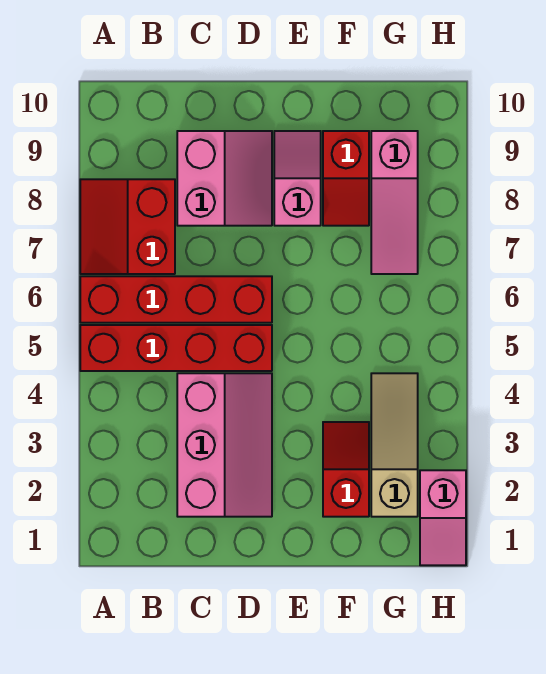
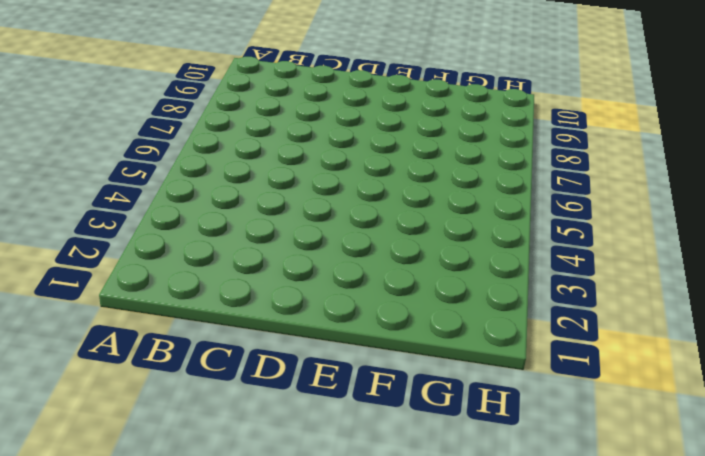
none -> red 1x4 brick [80,325,272,371]
none -> red 1x4 brick [80,276,272,323]

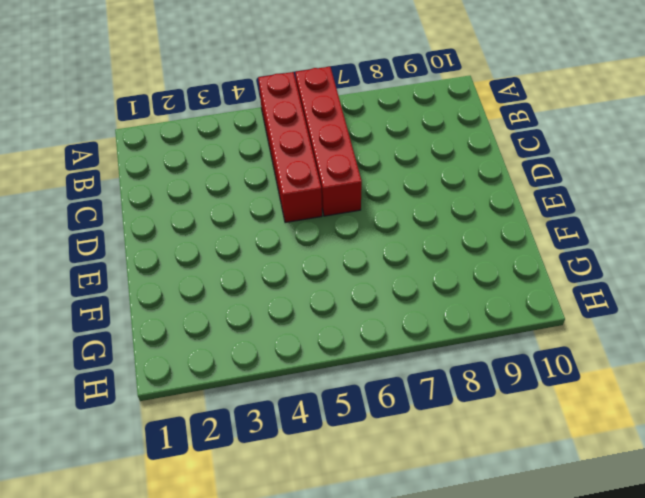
none -> red 2x2 slope [80,179,175,274]
none -> pink 2x3 slope [177,373,272,517]

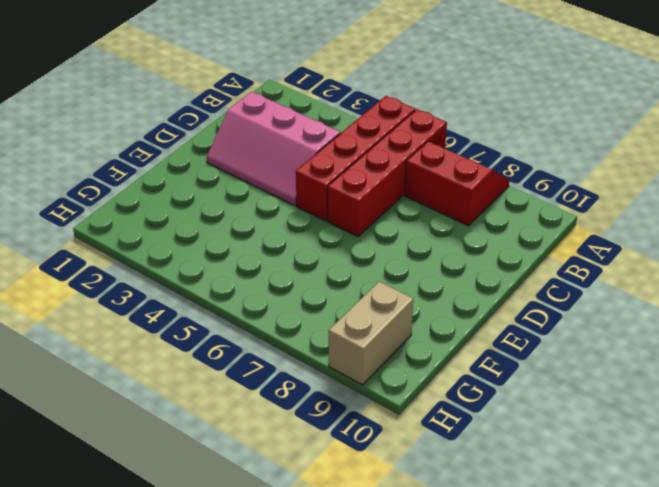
tan 1x2 brick [329,282,413,385] -> pink 1x3 slope [371,131,418,274]
none -> pink 2x2 slope [177,131,272,226]
none -> pink 1x2 slope [274,131,321,226]

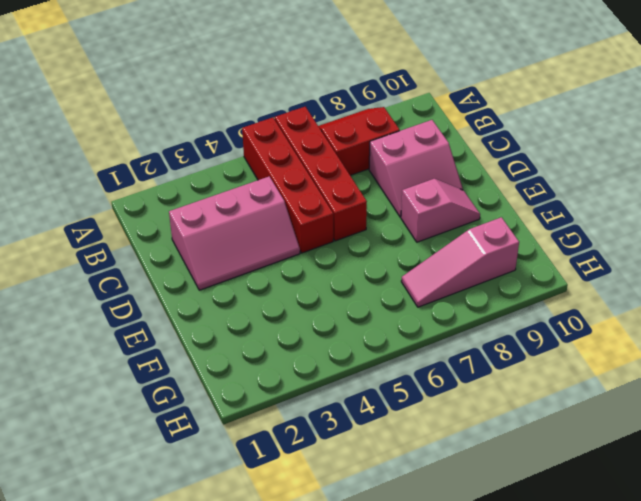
none -> red 1x2 slope [323,422,369,517]
none -> red 1x2 slope [323,131,369,226]

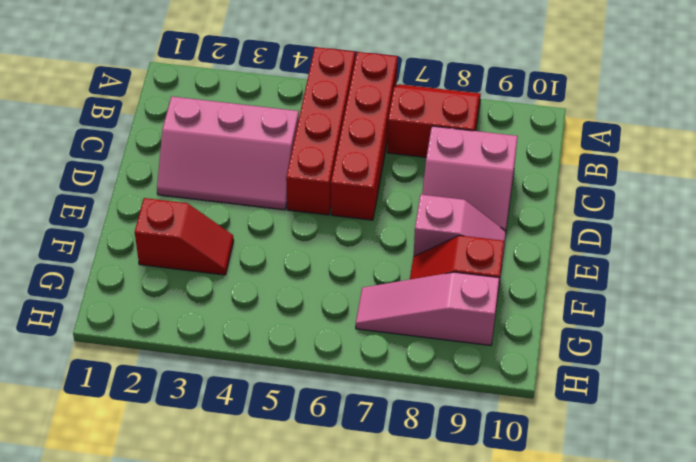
none -> tan 1x3 slope [371,373,418,517]
none -> pink 1x2 slope [420,470,466,565]

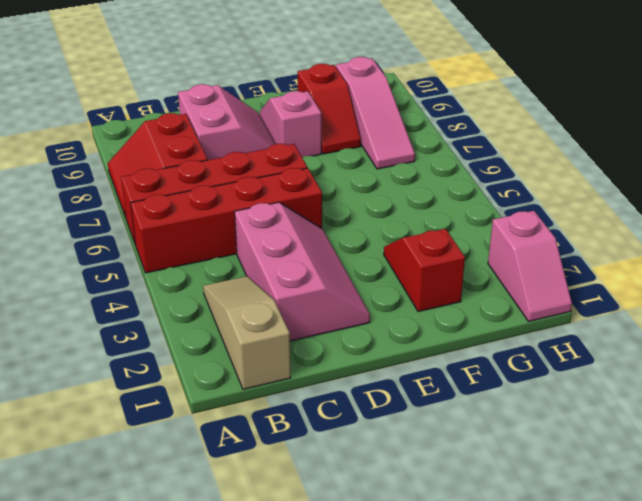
tan 1x3 slope [203,276,291,389] -> tan 1x3 slope moved to [371,373,418,517]

